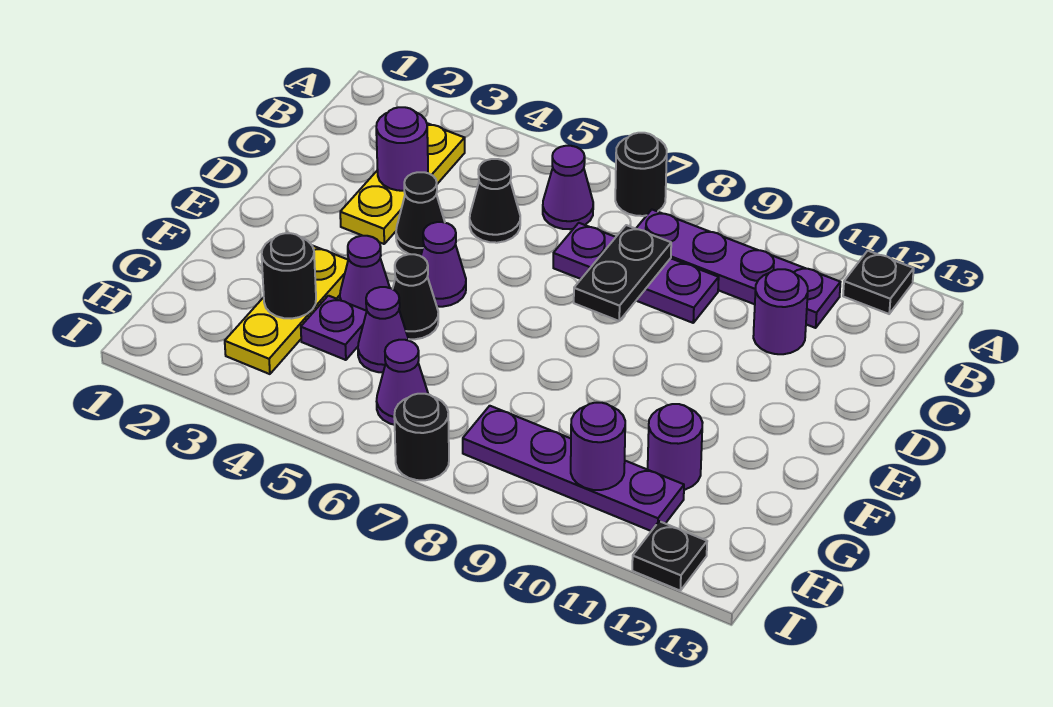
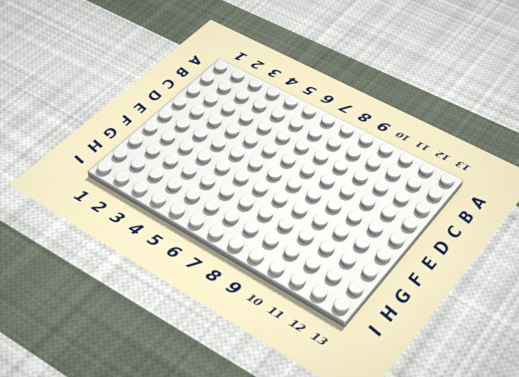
none -> black 1x1 round brick [615,133,667,216]
none -> black 1x1 plate [843,251,914,314]
none -> yellow 1x3 plate [340,123,465,244]

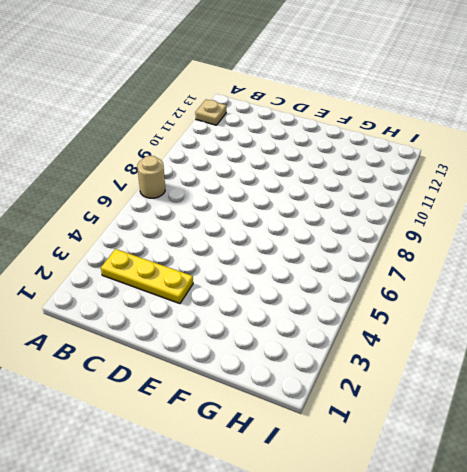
tan 1x1 round brick [137,156,165,198] -> black 1x1 round brick [615,133,667,216]
tan 1x1 plate [195,100,226,125] -> black 1x1 plate [843,251,914,314]
none -> purple 1x1 cone [543,146,593,229]
none -> purple 1x4 plate [636,210,840,328]
none -> black 1x1 cone [470,159,520,243]

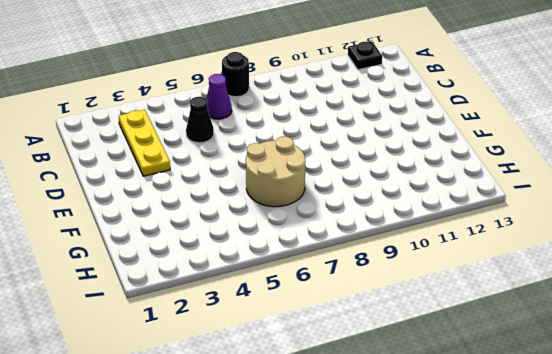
tan 2x2 round brick [246,136,305,207] -> none
none -> purple 1x4 plate [636,210,840,328]
none -> purple 1x3 plate [553,223,719,323]
none -> purple 1x1 round brick [753,269,808,354]

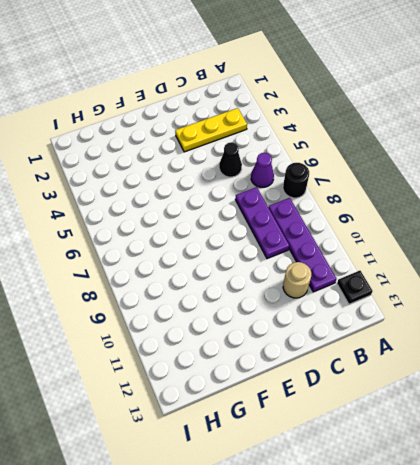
tan 1x1 round brick [283,262,311,298] -> purple 1x1 round brick [753,269,808,354]
none -> black 1x1 cone [396,172,445,256]
none -> purple 1x1 cone [421,222,466,307]
none -> yellow 1x3 plate [225,246,348,374]

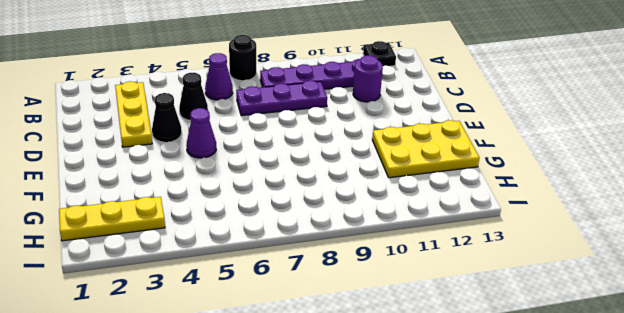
yellow 2x3 plate [372,120,479,178] -> purple 1x1 round brick [648,404,703,490]
yellow 1x3 plate [59,197,165,241] -> yellow 1x3 plate turned to [225,246,348,374]
none -> purple 1x1 cone [340,236,390,311]
none -> black 1x1 cone [393,254,438,339]
none -> purple 1x1 plate [301,296,367,360]

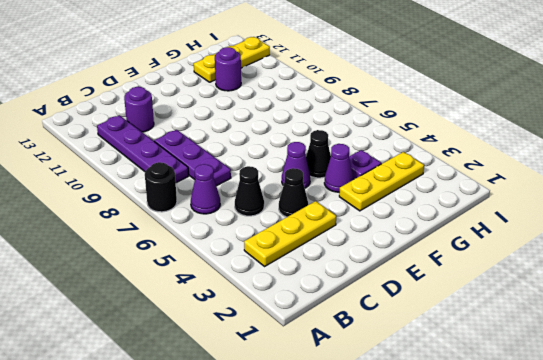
yellow 1x3 plate [194,37,270,82] -> black 1x1 plate [632,521,707,591]
none -> black 1x1 plate [843,251,914,314]
none -> purple 1x1 cone [358,287,409,372]
none -> purple 1x1 cone [377,340,428,425]

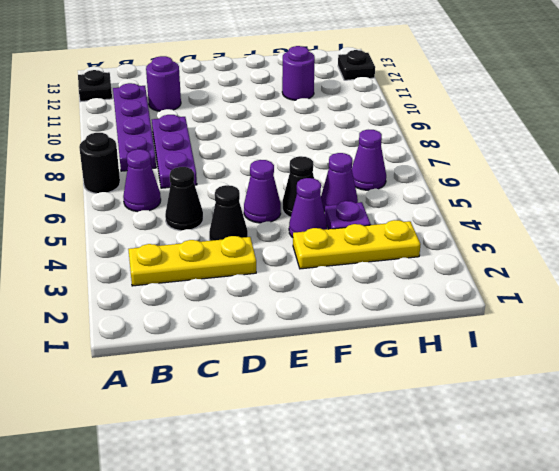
none -> purple 1x4 plate [463,406,684,531]
none -> black 1x1 round brick [394,394,449,480]
none -> purple 1x1 round brick [376,107,428,191]

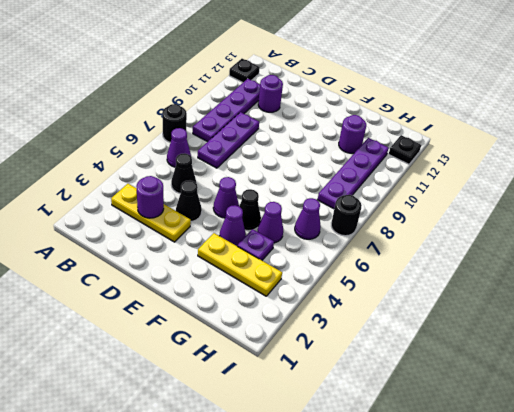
none -> black 1x2 plate [574,225,671,321]
none -> black 1x1 round brick [262,233,316,319]
none -> purple 1x1 round brick [571,403,625,490]

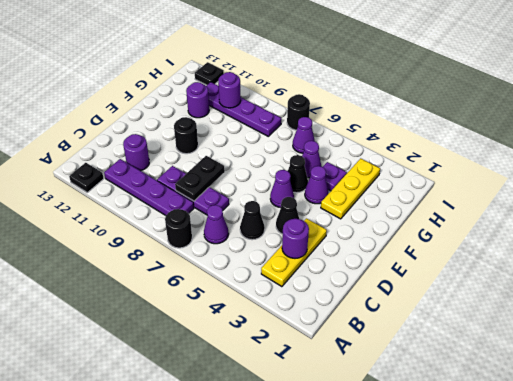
black 1x1 round brick [174,117,198,154] -> black 1x1 round brick moved to [262,233,316,319]

